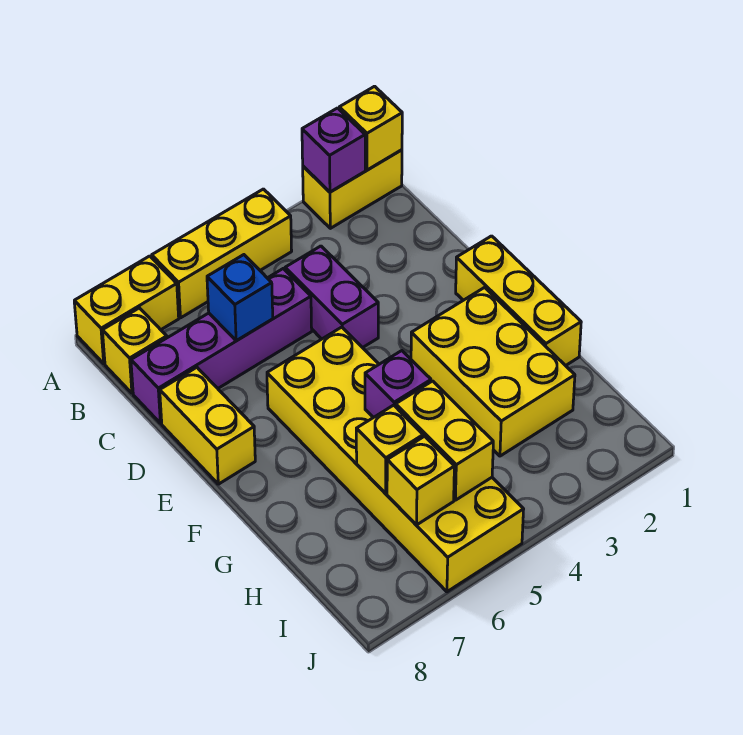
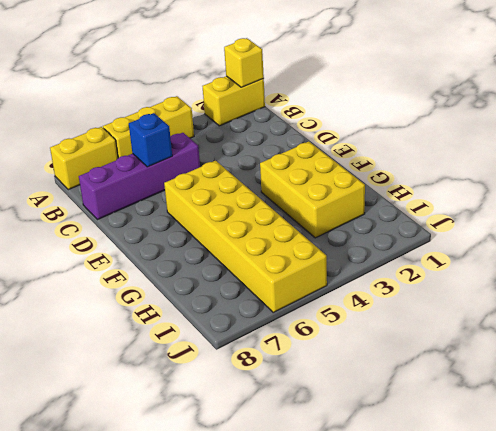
none -> yellow 1x1 brick [102,308,167,393]
none -> purple 1x2 brick [285,246,378,348]
none -> yellow 1x2 brick [160,367,255,484]

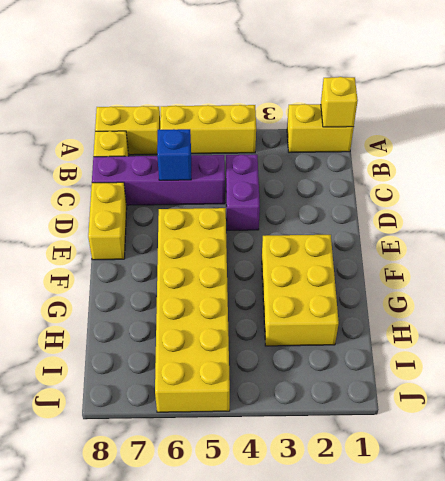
none -> yellow 1x3 brick [456,236,581,366]
none -> purple 1x1 brick [302,108,365,192]
none -> purple 1x1 brick [365,351,431,418]

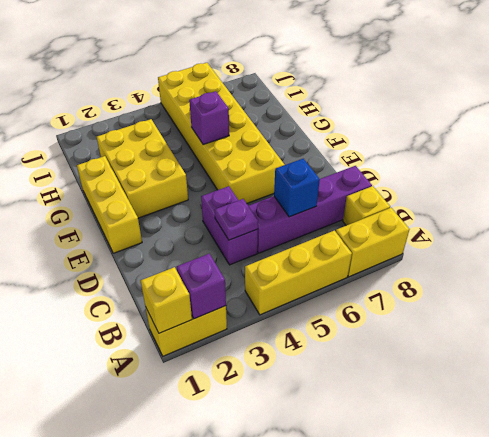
purple 1x1 plate [215,199,258,240] -> none
none -> yellow 1x2 brick [160,367,255,484]
none -> yellow 1x2 brick [396,381,493,500]
none -> yellow 1x1 brick [356,405,423,493]

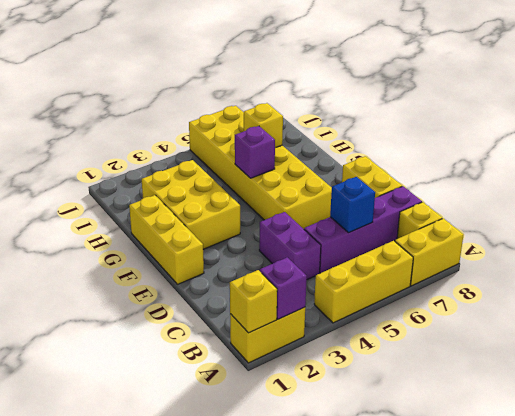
none -> yellow 1x2 brick [396,381,493,500]
none -> yellow 1x1 brick [387,436,454,525]

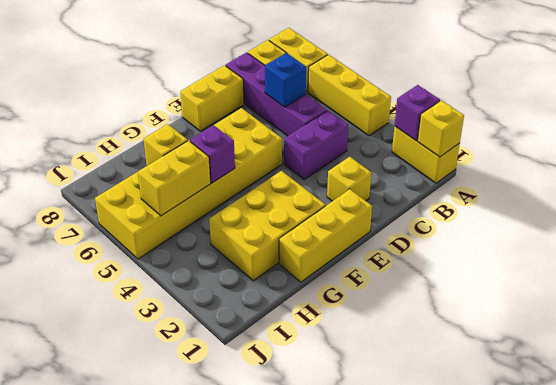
yellow 1x1 brick [327,157,371,201] -> yellow 1x1 brick moved to [387,436,454,525]

